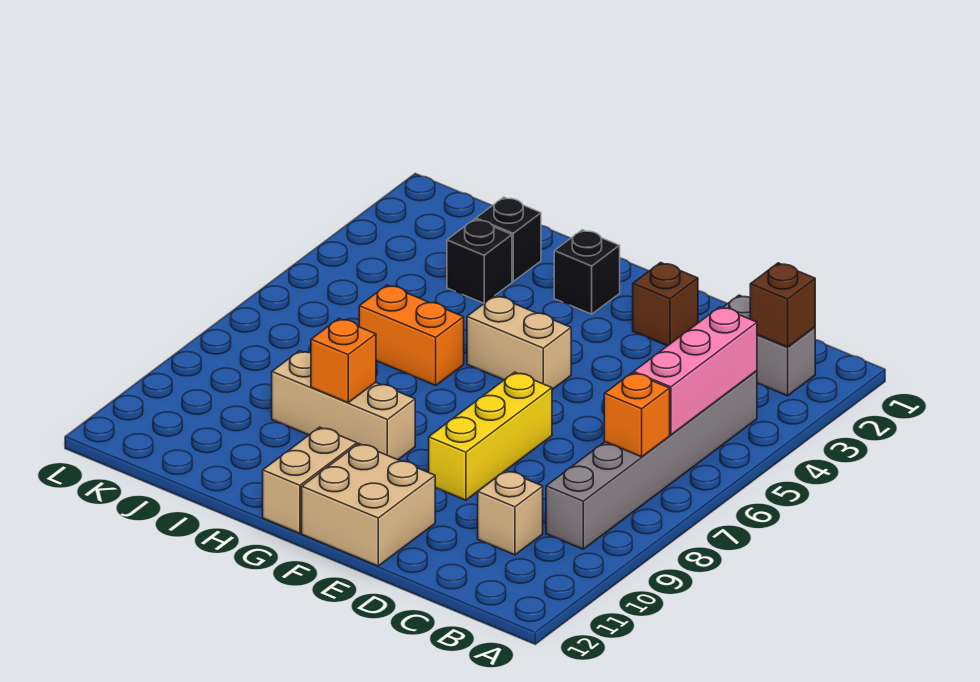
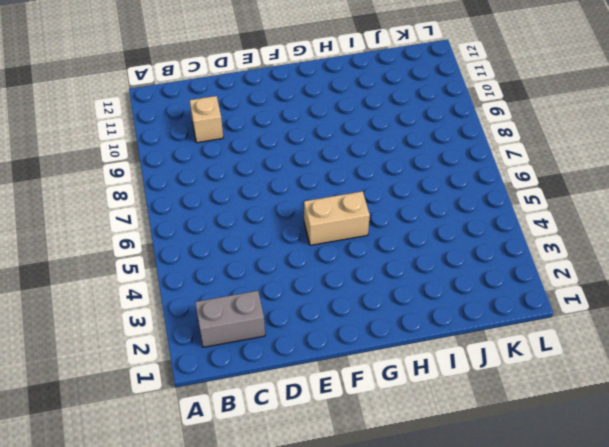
none -> grey 1x6 brick [546,371,757,549]
none -> brown 1x1 brick [633,263,698,346]
none -> yellow 1x3 brick [429,372,552,500]

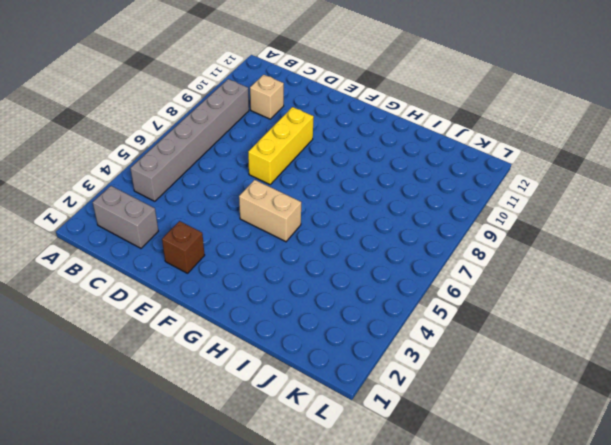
none -> tan 2x2 brick [302,444,435,566]
none -> black 1x1 brick [554,230,620,314]
none -> tan 1x3 brick [272,351,415,460]

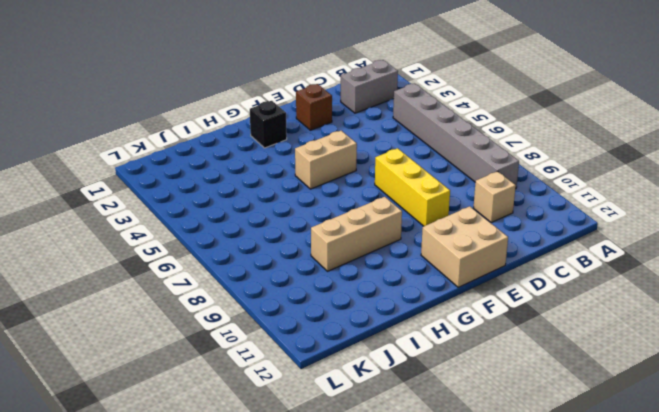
none -> tan 1x2 brick [263,427,357,533]
none -> orange 1x2 brick [359,285,464,385]
none -> black 1x1 brick [476,197,541,281]

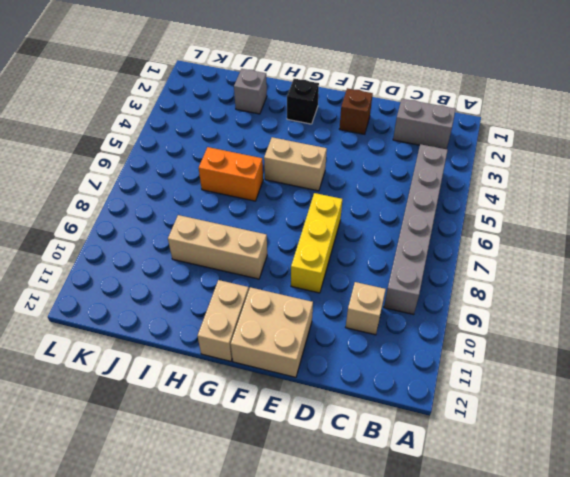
grey 1x1 brick [234,69,267,114] -> black 1x1 brick [476,197,541,281]
none -> black 1x1 brick [447,219,512,303]
none -> brown 1x1 brick [750,263,815,347]
none -> pink 1x3 brick [634,307,757,435]

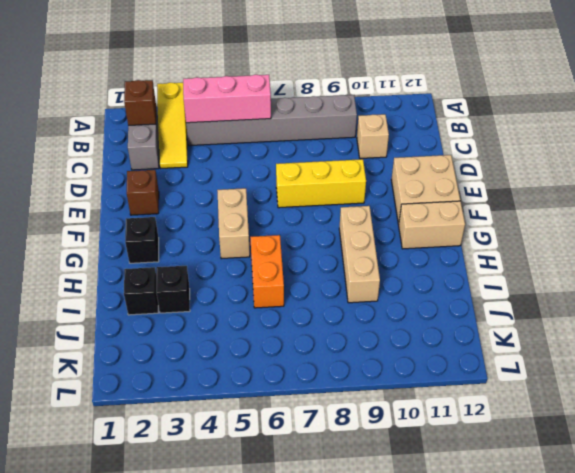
yellow 1x3 slope [157,83,188,168] -> none
none -> orange 1x1 brick [604,373,670,457]
none -> orange 1x1 brick [311,319,376,403]

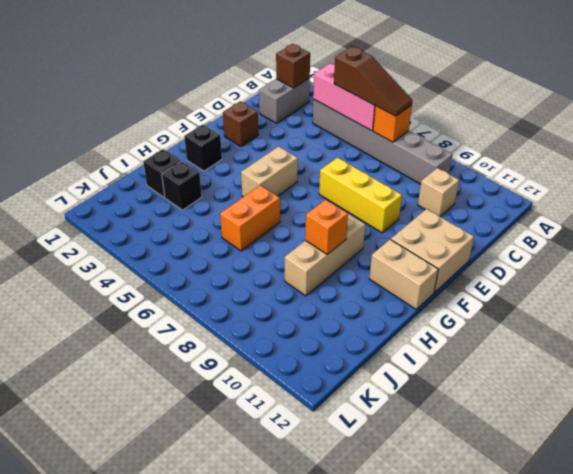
brown 1x3 slope [334,47,413,116] -> none

